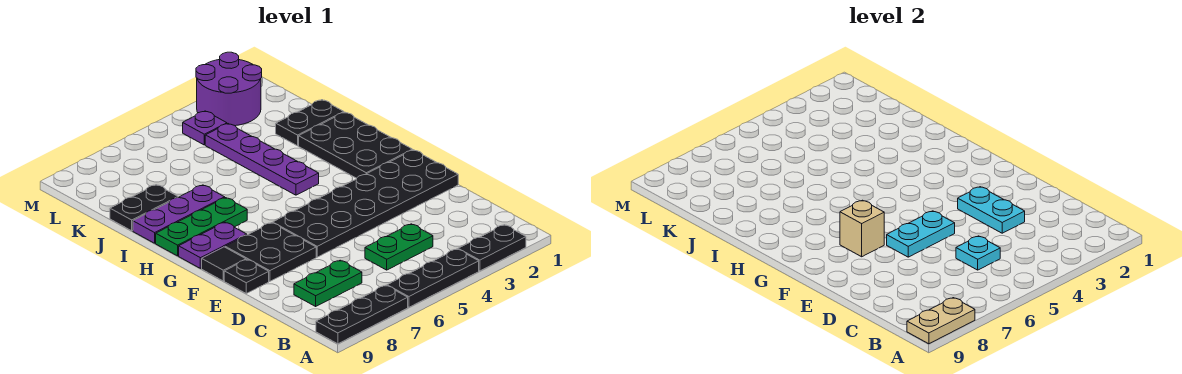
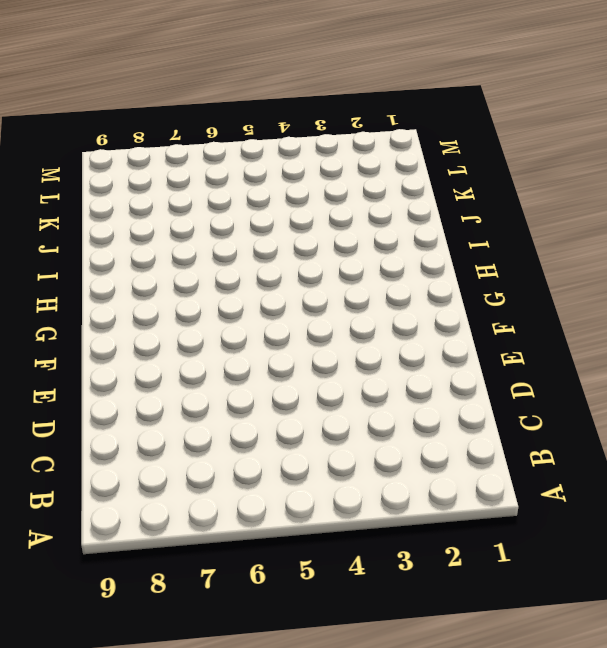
none -> black 1x2 plate [458,225,526,271]
none -> black 1x3 plate [387,249,479,307]
none -> black 1x3 plate [316,286,408,344]

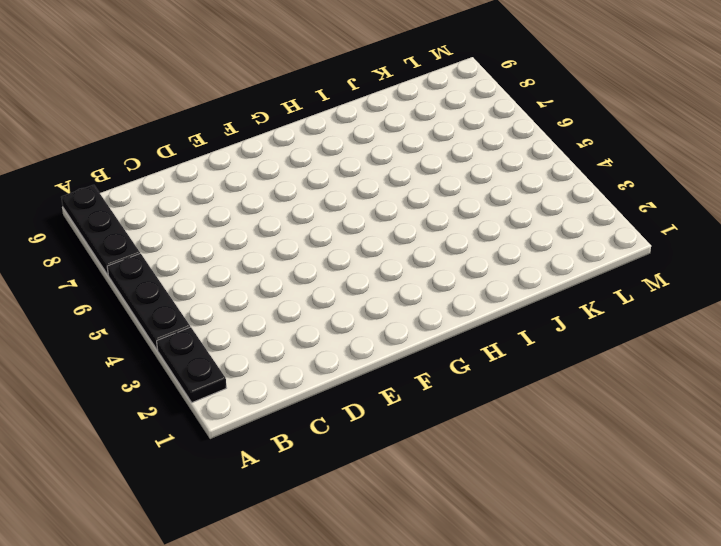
none -> green 1x2 plate [365,224,433,270]
none -> green 1x2 plate [294,260,362,306]
none -> black 2x6 plate [273,150,458,257]

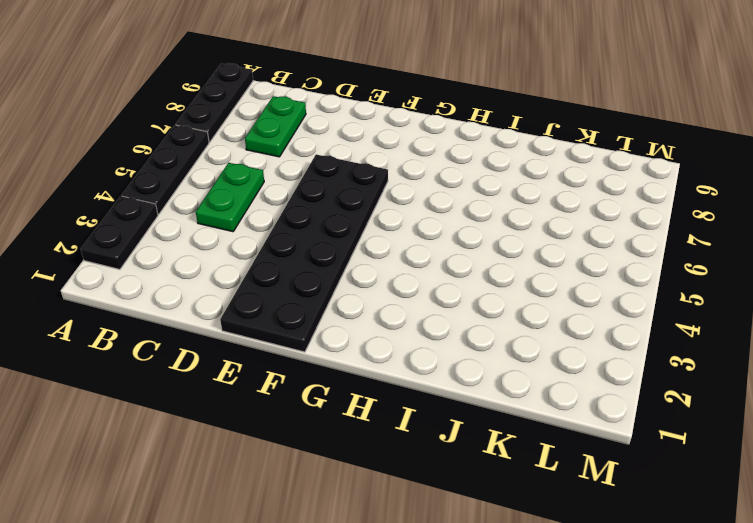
none -> black 2x2 plate [225,223,316,281]
none -> black 1x1 plate [224,260,269,293]
none -> black 1x1 tile [202,247,246,281]

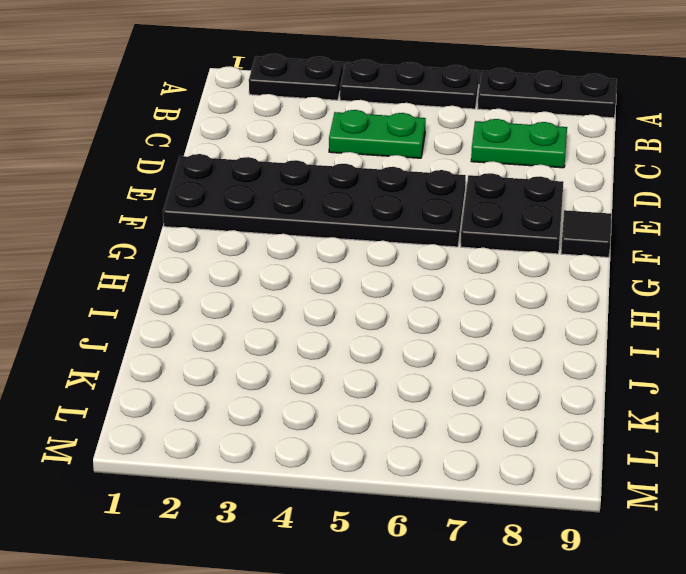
none -> black 1x1 plate [224,260,269,293]
none -> black 2x3 plate [299,112,412,178]
none -> purple 1x2 plate [179,222,247,268]

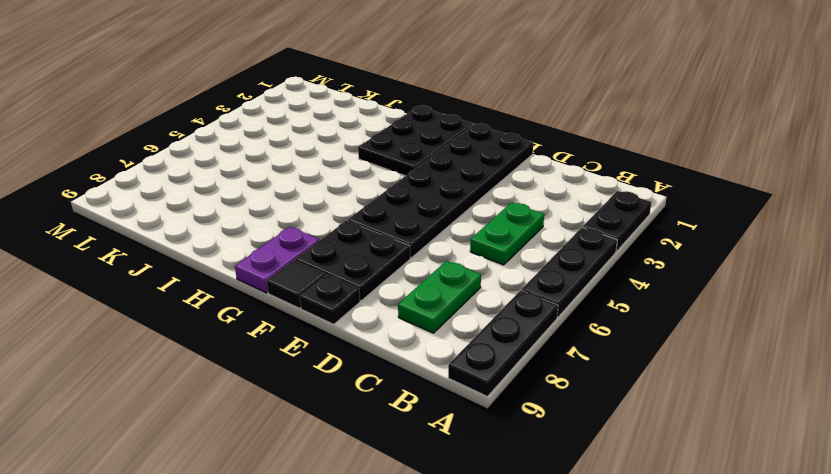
black 2x3 plate [358,105,473,176] -> black 2x3 plate turned to [299,112,412,178]
none -> purple 1x4 plate [205,124,319,195]
none -> green 1x3 plate [156,198,247,256]
none -> purple 1x3 plate [133,185,225,243]

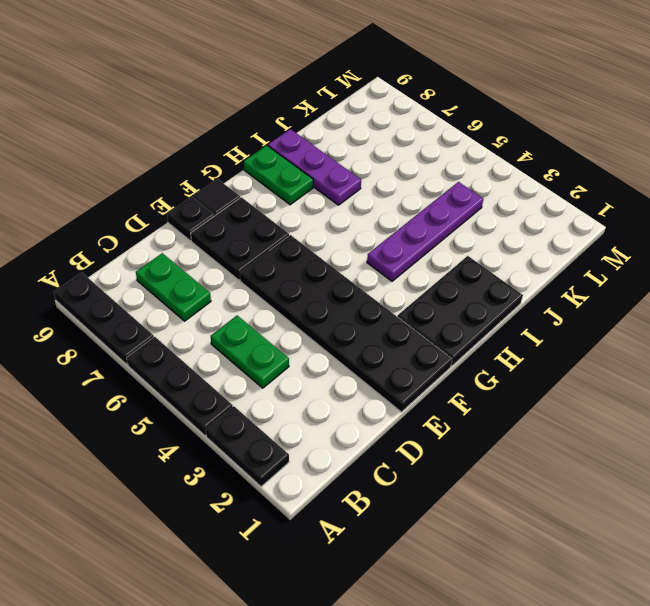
green 1x2 plate [244,145,313,205] -> green 1x3 plate [156,198,247,256]
none -> purple 1x2 plate [179,222,247,268]
none -> black 1x2 plate [276,100,344,146]
none -> black 1x2 plate [110,185,178,231]

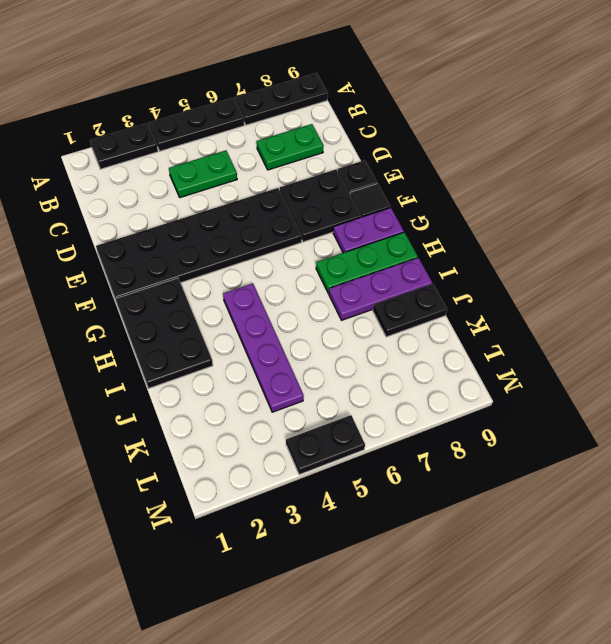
black 1x2 plate [286,415,365,475] -> black 1x2 plate moved to [276,100,344,146]
none -> purple 2x2 round brick [196,52,262,126]
none -> purple 1x1 plate [183,111,227,145]
none -> tan 1x2 plate [907,298,975,344]

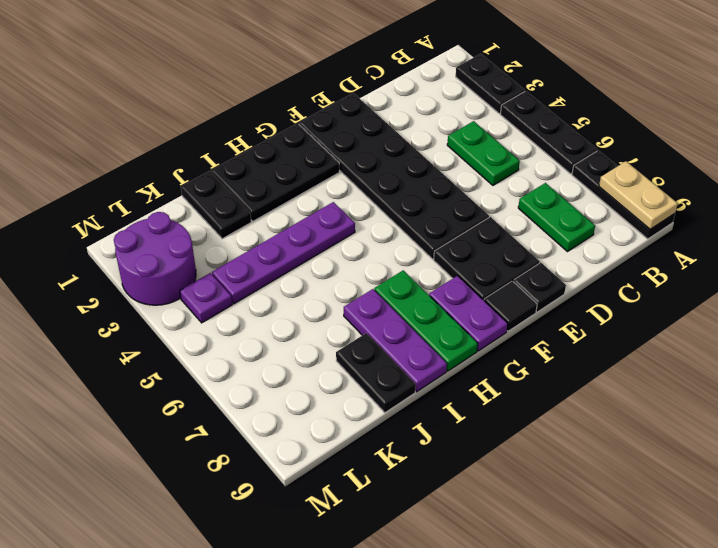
none -> cyan 1x1 plate [956,236,1000,270]
none -> cyan 1x2 plate [958,187,1025,233]
none -> cyan 1x2 plate [887,211,955,257]

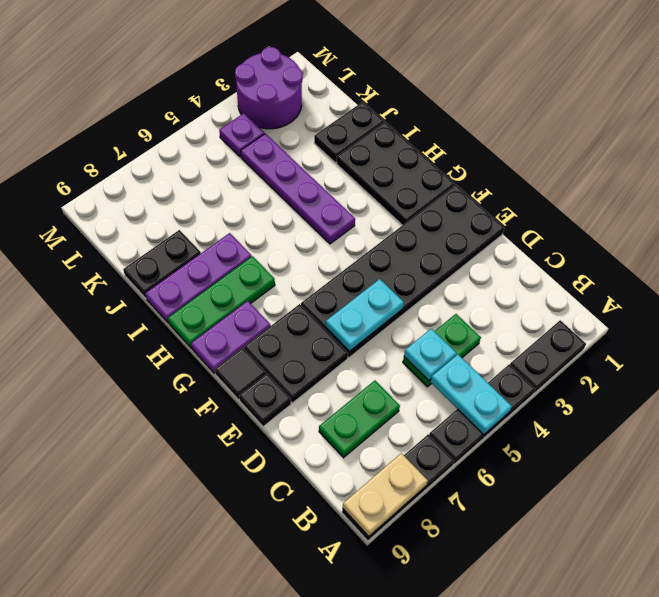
cyan 1x2 plate [430,355,512,435] -> cyan 1x2 plate moved to [958,187,1025,233]
none -> tan 1x1 brick [840,200,884,257]

